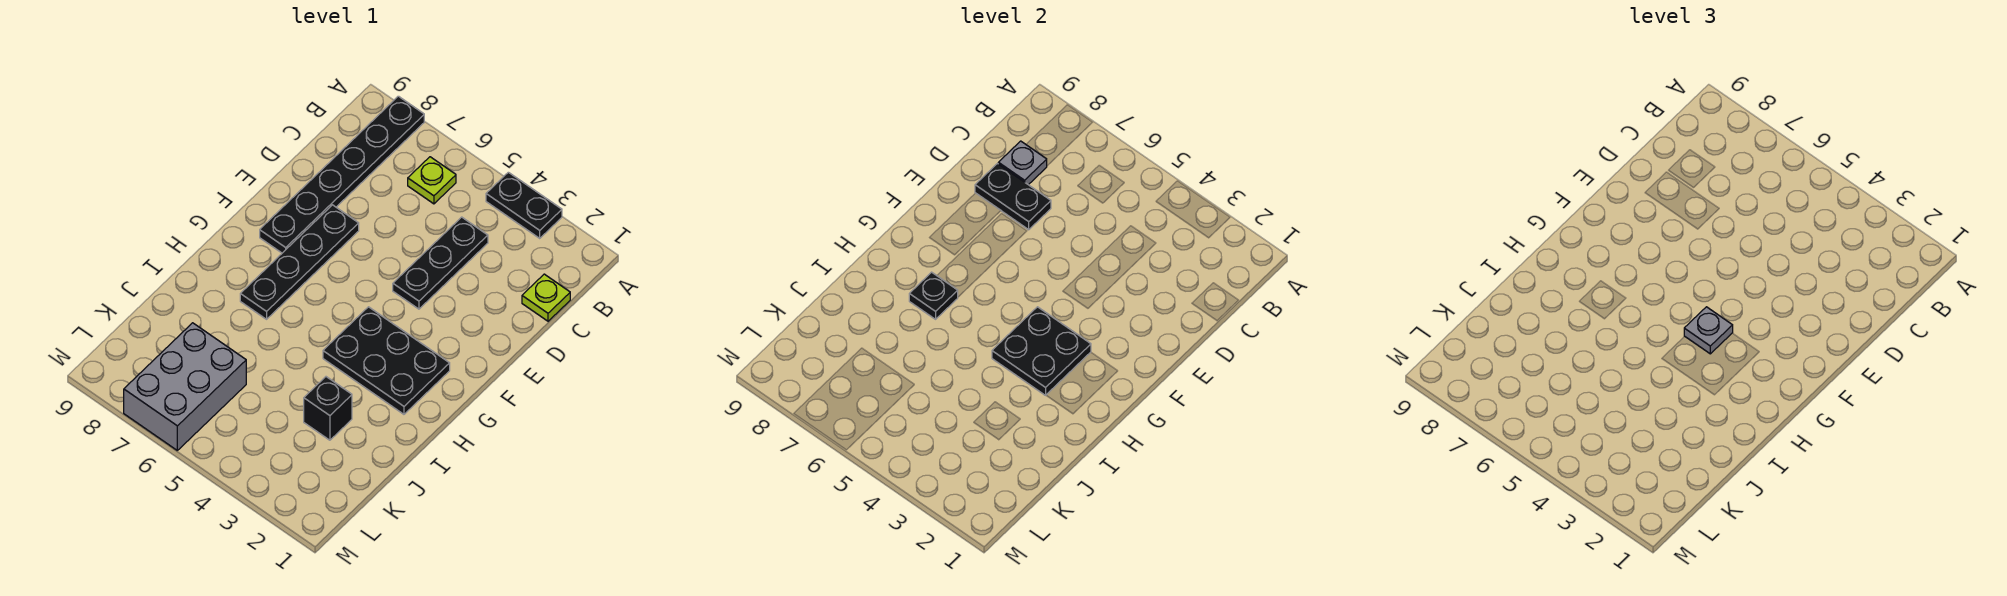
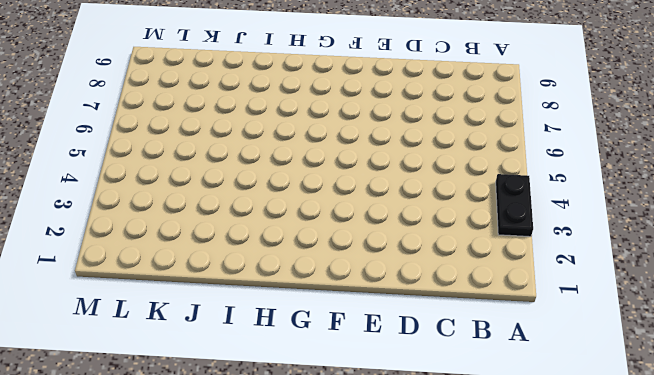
none -> black 1x6 plate [260,96,424,253]
none -> lime 1x1 plate [408,157,456,204]
none -> lime 1x1 plate [522,274,570,321]

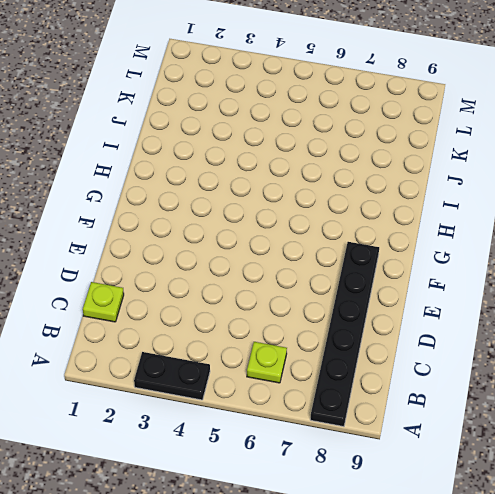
none -> black 1x3 plate [393,217,488,309]
none -> black 1x4 plate [240,205,359,319]
none -> black 2x3 plate [323,307,450,414]

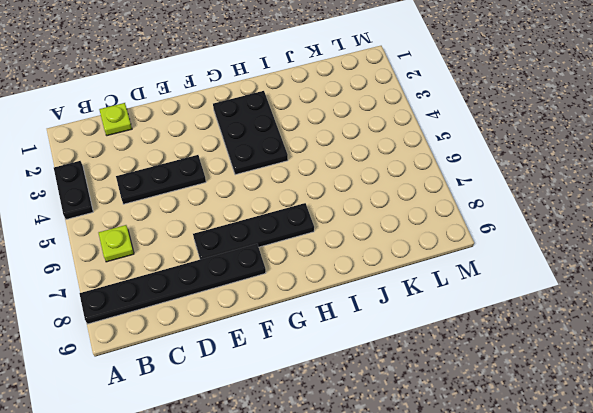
none -> black 1x1 brick [304,377,352,440]
none -> grey 2x3 brick [124,323,246,450]
none -> grey 1x1 plate [998,141,1047,185]

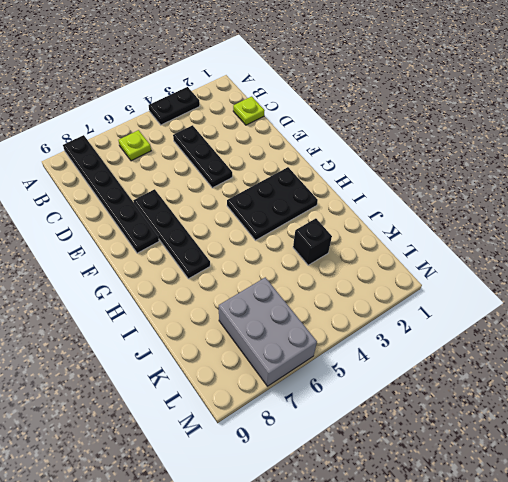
none -> grey 1x1 plate [998,141,1047,185]
none -> black 1x2 plate [975,164,1051,230]
none -> black 2x2 plate [992,307,1091,395]

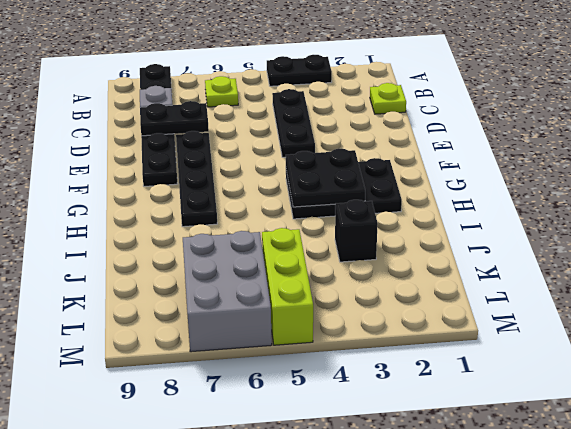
lime 1x3 brick [262,228,313,345] -> none
none -> black 1x1 plate [909,272,958,319]
none -> grey 1x1 plate [1684,307,1733,354]

